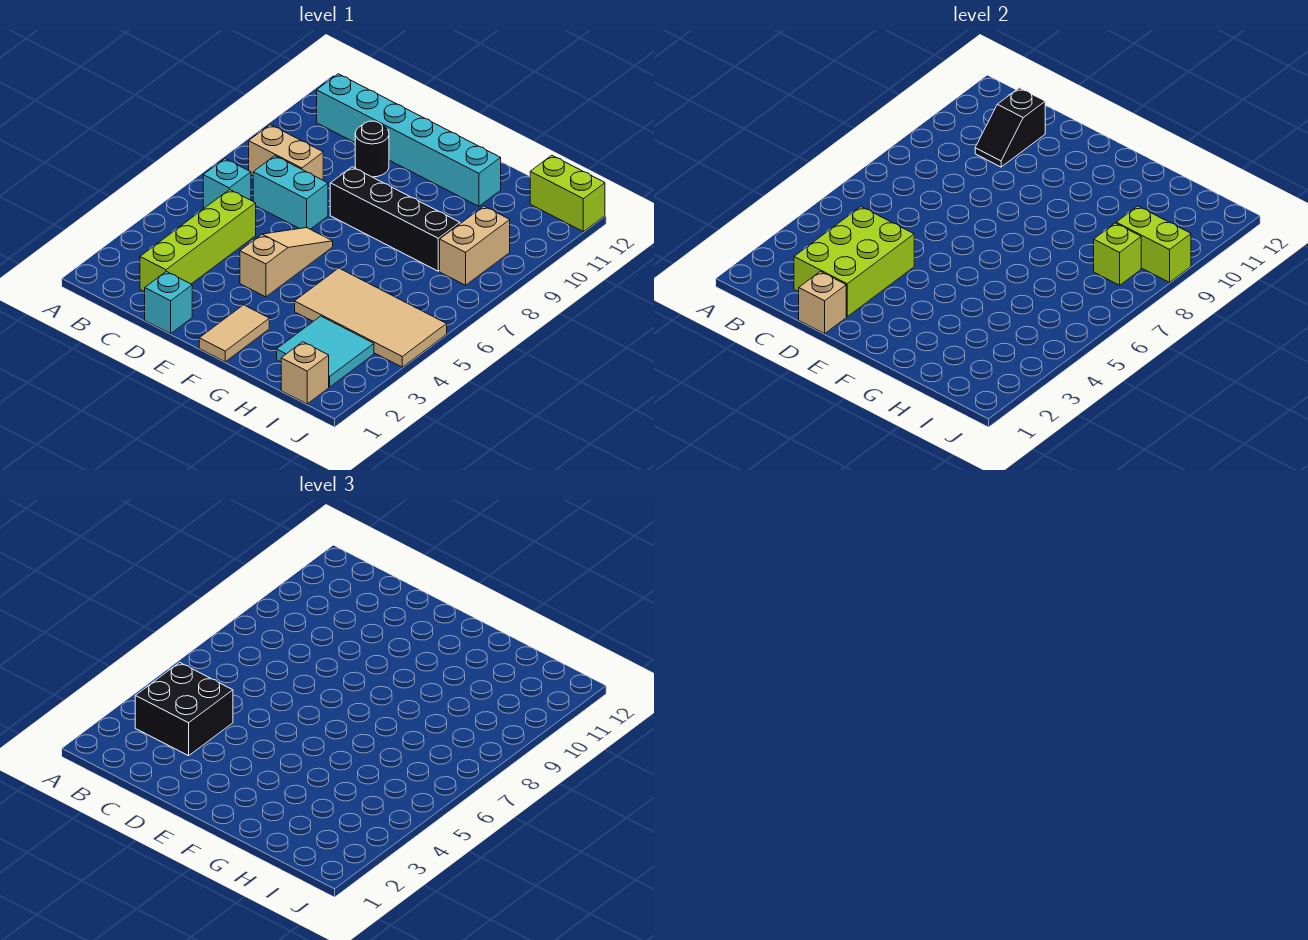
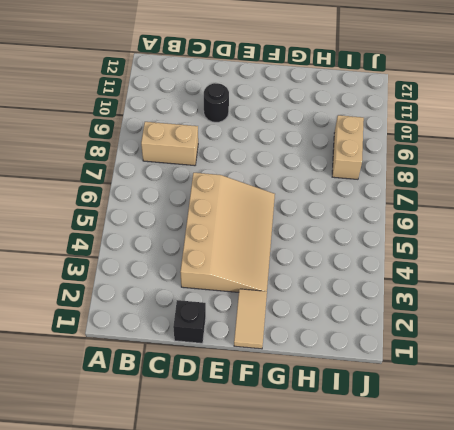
black 1x1 brick [173,300,206,343] -> cyan 1x1 brick [145,271,192,334]
tan 3x4 slope [180,173,275,292] -> tan 1x3 slope [240,228,333,297]
none -> cyan 1x1 brick [203,159,251,208]
none -> cyan 1x6 brick [317,74,501,206]
none -> lime 1x4 brick [140,190,256,292]

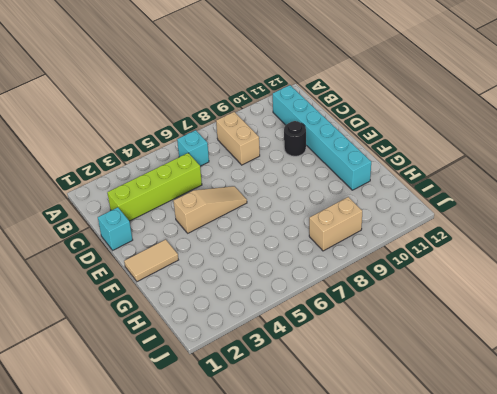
none -> cyan 1x2 brick [253,156,328,229]
none -> black 1x4 brick [330,167,460,271]
none -> tan 2x4 tile [295,268,447,367]

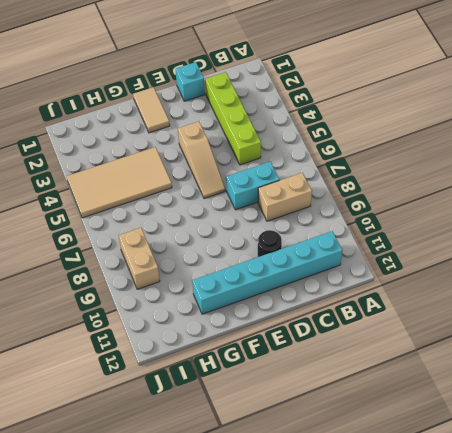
none -> cyan 1x1 brick [203,159,251,208]
none -> black 1x4 brick [330,167,460,271]
none -> cyan 2x2 tile [277,316,374,387]

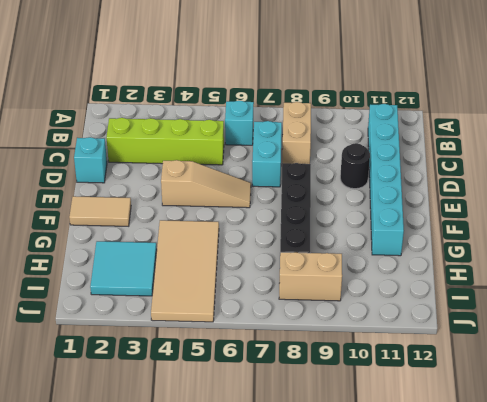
none -> tan 1x1 brick [281,342,329,404]
none -> lime 1x2 brick [530,155,605,232]
none -> lime 2x3 brick [794,207,914,317]

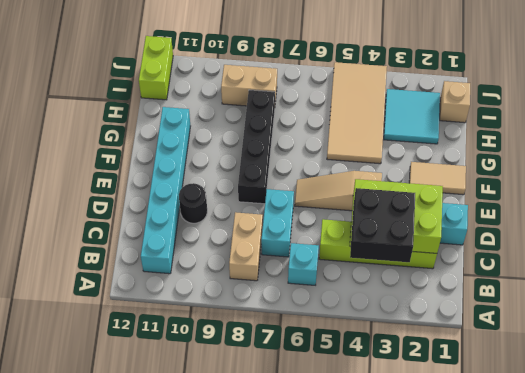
none -> black 1x2 slope [975,88,1045,167]
none -> tan 1x1 brick [799,271,846,334]
none -> lime 1x1 brick [1094,223,1141,285]

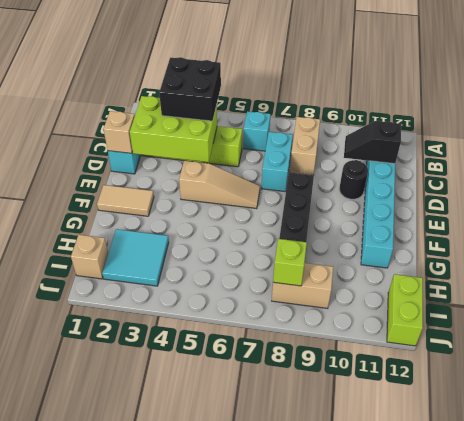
none -> tan 2x4 tile [295,268,447,367]
none -> lime 1x2 brick [1116,206,1191,282]

